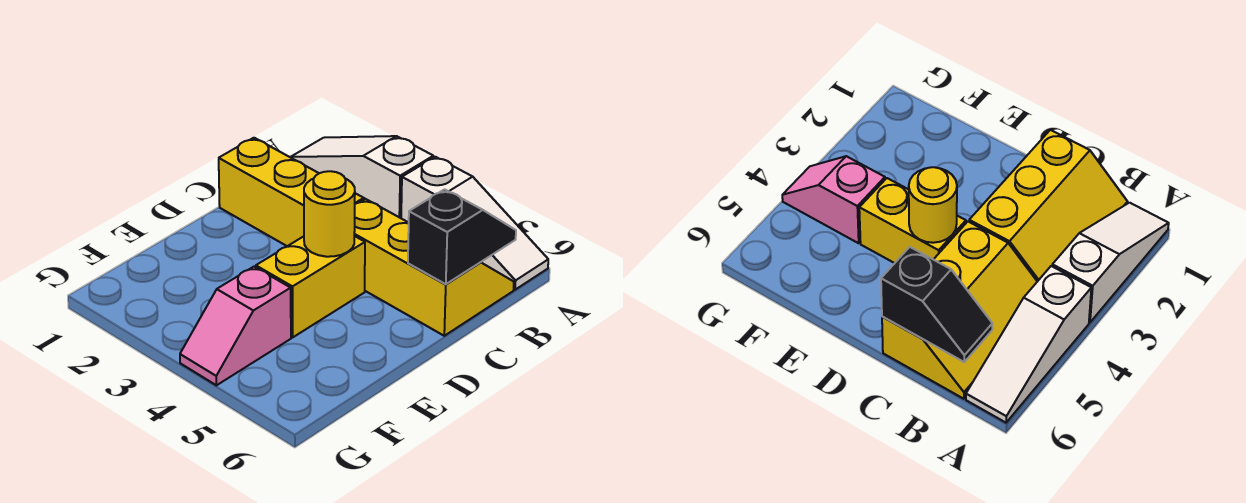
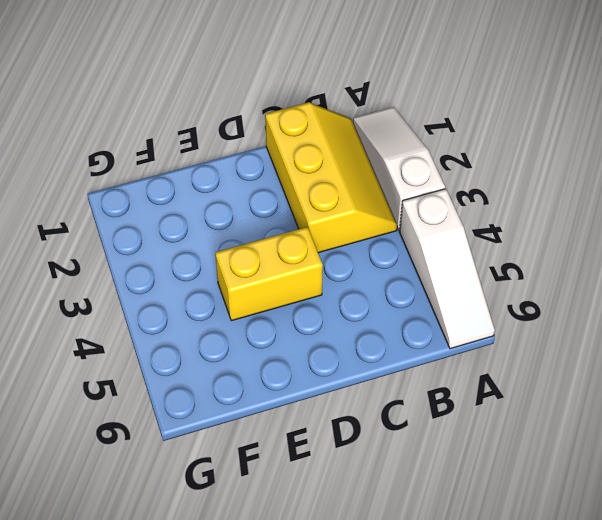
none -> yellow 2x3 slope [354,199,514,336]
none -> pink 1x2 slope [180,267,291,385]

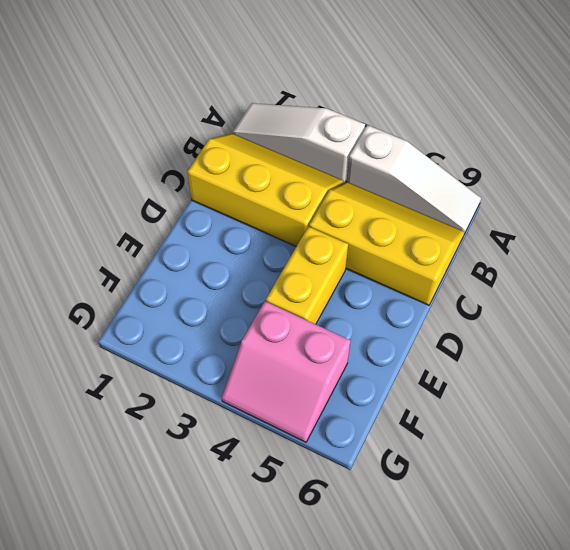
pink 2x2 slope [222,301,351,442] -> pink 1x2 slope [180,267,291,385]
none -> black 1x2 slope [408,189,516,284]
none -> yellow 1x1 round brick [304,171,355,257]

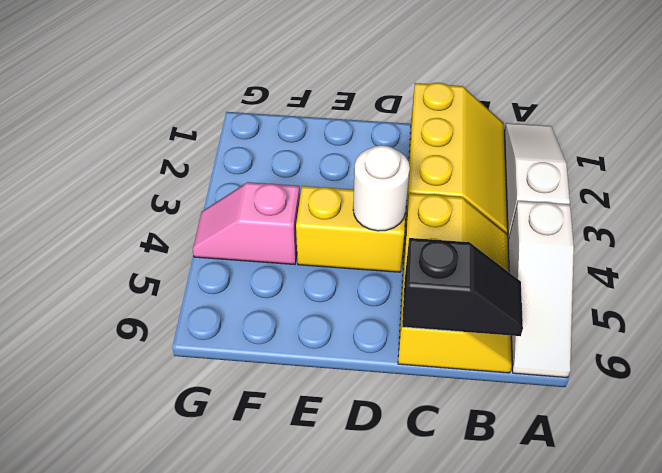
white 1x1 round brick [353,145,410,231] -> yellow 1x1 round brick [304,171,355,257]

